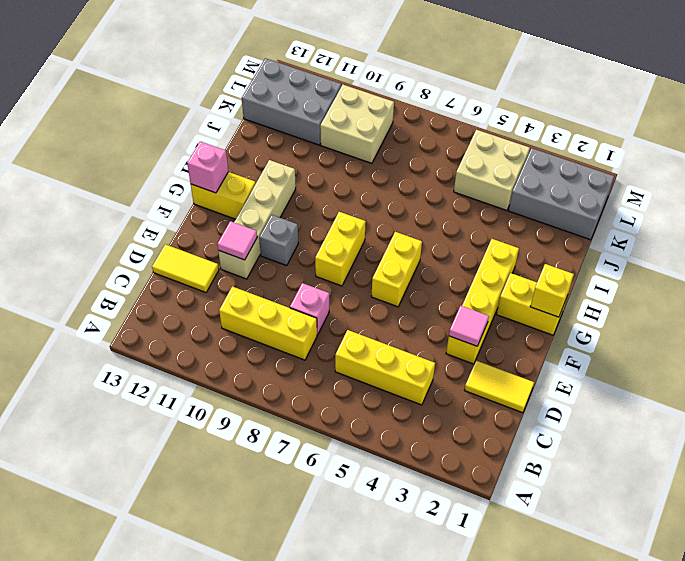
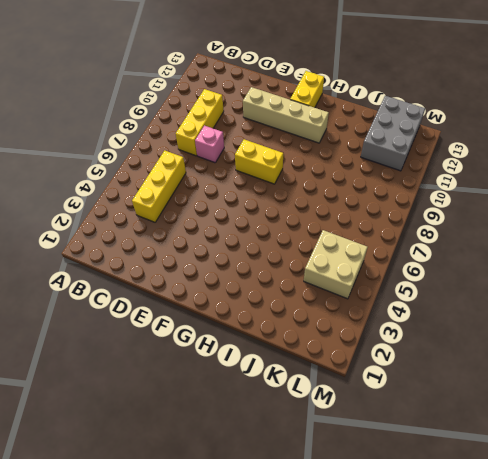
none -> yellow 1x2 tile [464,361,534,413]
none -> yellow 1x2 tile [152,244,219,292]
none -> yellow 1x4 brick [446,239,519,364]

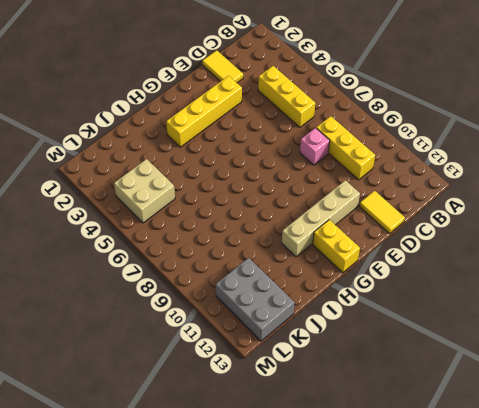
none -> yellow 1x2 brick [371,232,422,307]
none -> yellow 1x2 brick [315,211,366,286]
none -> grey 1x1 brick [259,215,298,266]

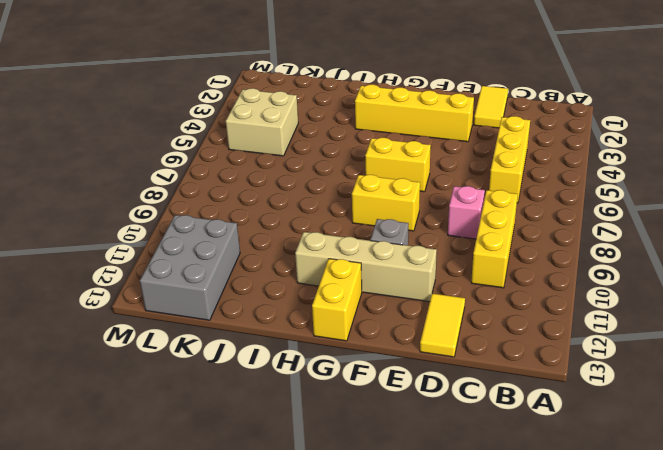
none -> yellow 1x2 brick [497,273,567,335]
none -> grey 2x3 brick [508,148,614,240]
none -> tan 2x2 brick [320,85,394,163]

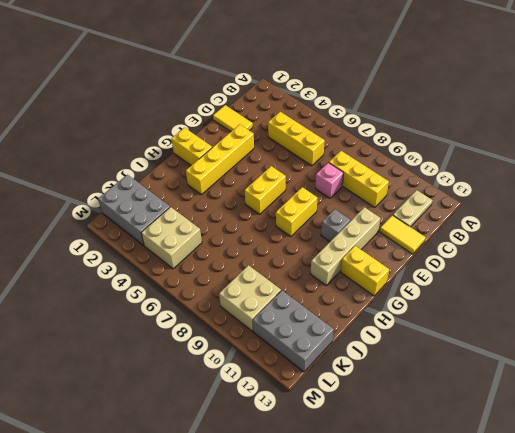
tan 1x2 plate [393,190,433,227] -> none
none -> pink 1x1 tile [449,306,489,346]
none -> pink 1x1 tile [217,221,257,260]
none -> yellow 1x1 brick [530,264,574,317]

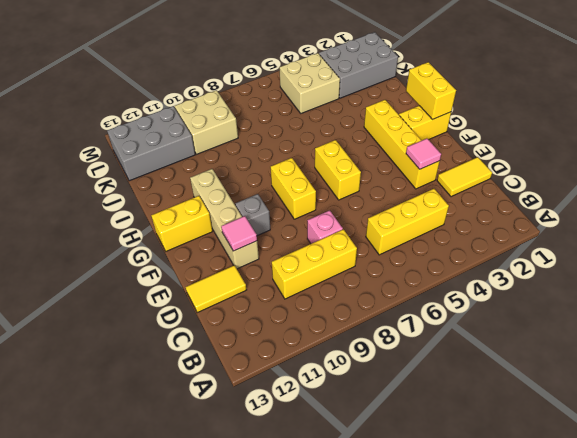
yellow 1x2 brick [406,62,456,119] -> yellow 1x1 brick [530,264,574,317]
none -> pink 1x1 brick [187,141,228,193]

